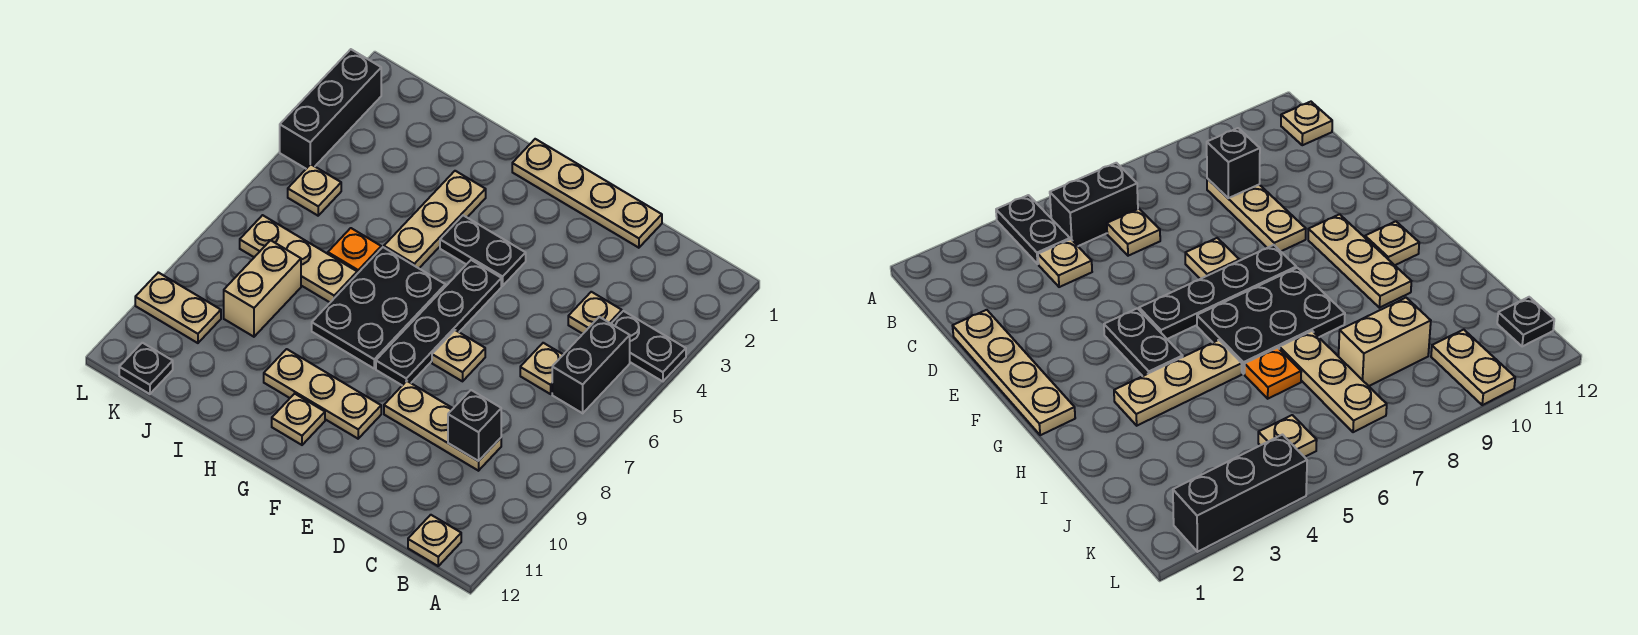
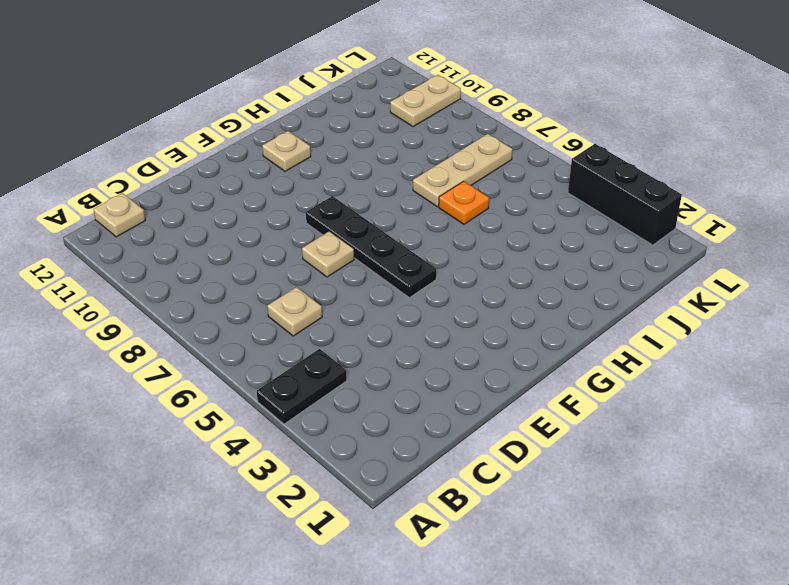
none -> black 1x2 brick [552,317,630,413]
none -> tan 1x1 plate [568,292,622,334]
none -> tan 1x3 plate [384,381,501,471]

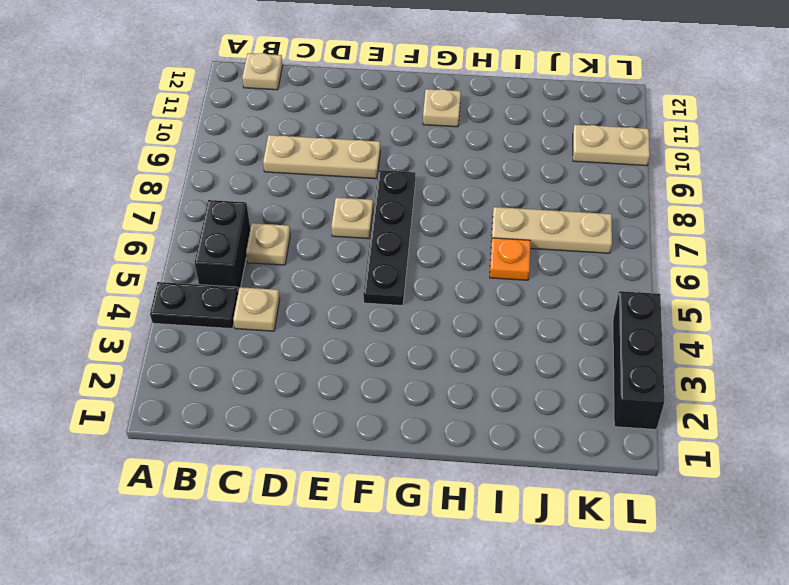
none -> tan 1x4 plate [512,139,662,248]
none -> black 1x2 plate [440,215,526,286]
none -> tan 1x3 plate [264,349,381,439]

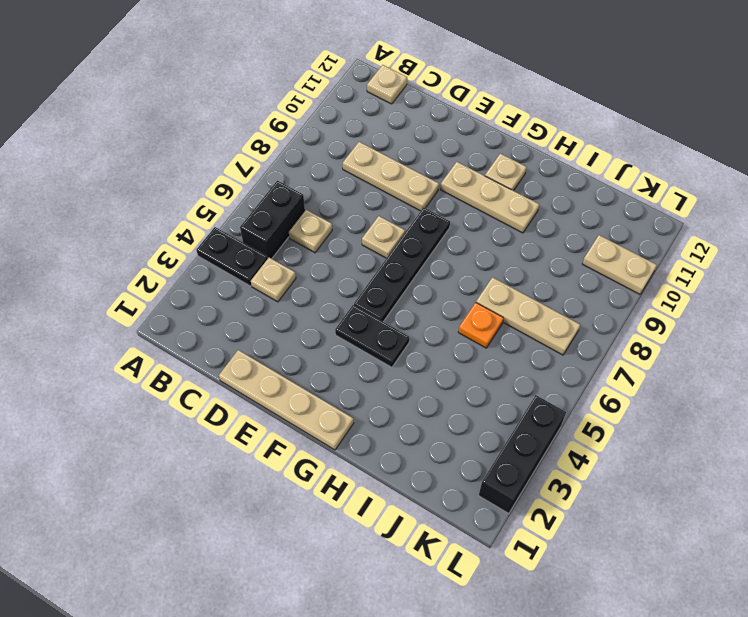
none -> black 2x3 plate [312,247,445,368]
none -> tan 1x3 plate [384,171,486,268]
none -> tan 1x2 brick [224,240,301,337]

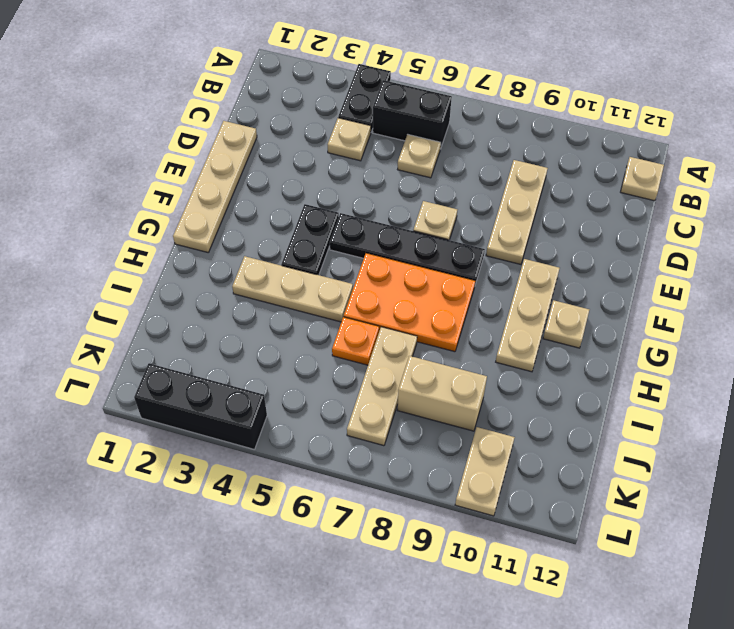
orange 2x3 plate [344,253,475,352] -> black 2x3 plate [312,247,445,368]
none -> tan 1x1 plate [288,164,341,216]
none -> black 1x1 plate [119,343,173,394]
none -> black 1x1 brick [448,390,501,461]

